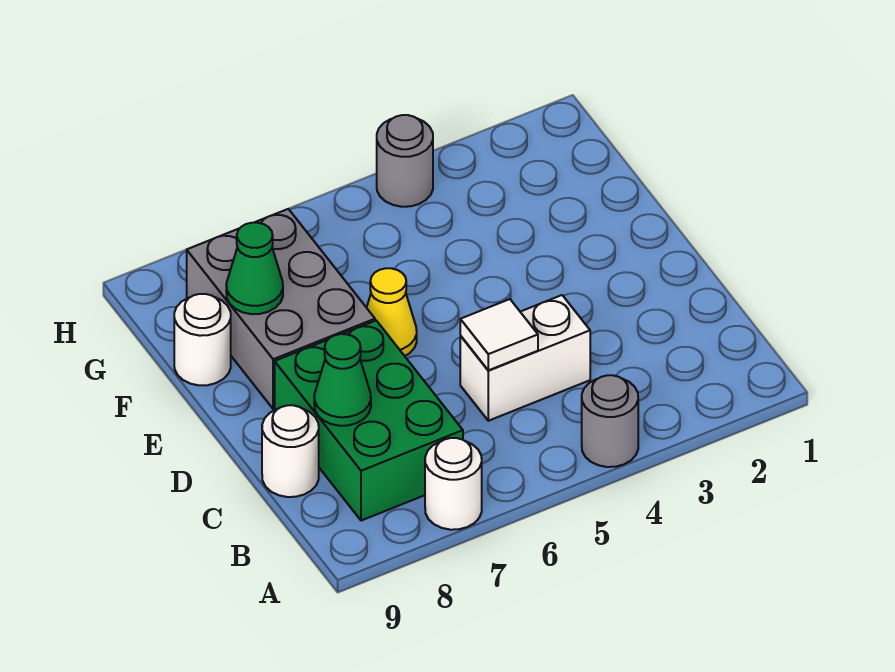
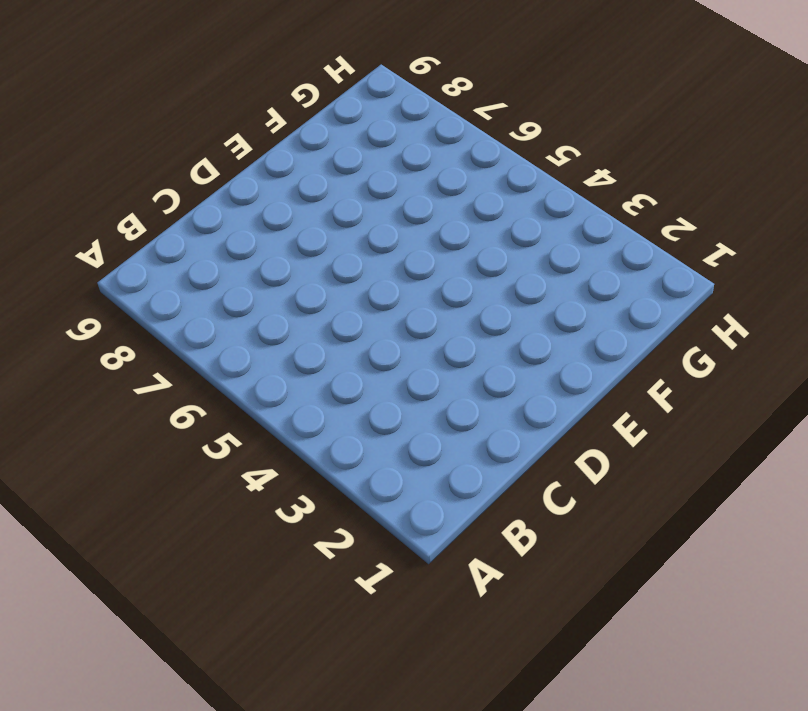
none -> grey 1x1 round brick [582,375,638,467]
none -> white 1x1 round brick [425,438,482,530]
none -> green 2x3 brick [275,321,463,521]

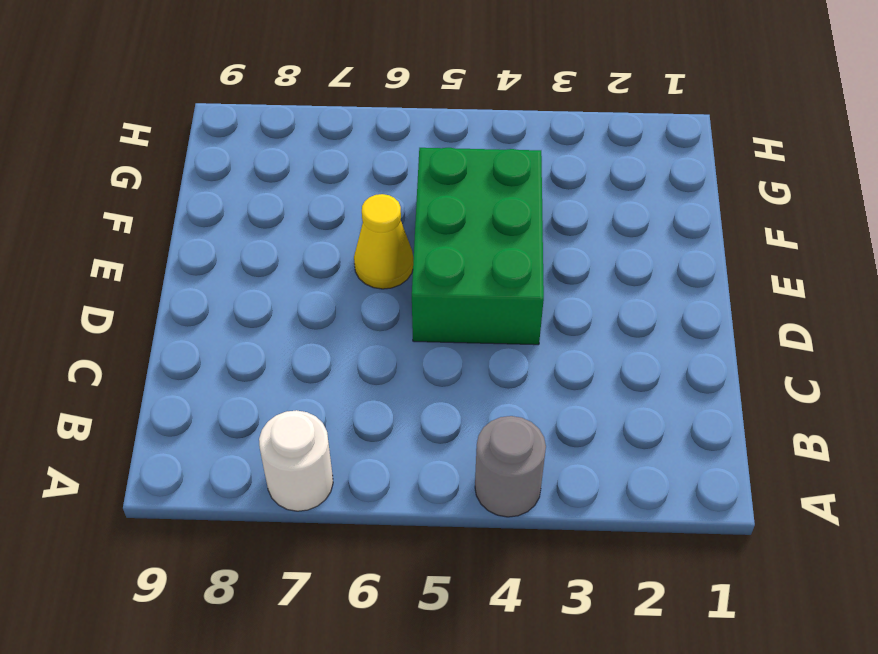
green 2x3 brick [412,148,544,345] -> green 2x3 brick moved to [275,321,463,521]
none -> white 1x2 brick [460,295,590,421]
none -> white 1x1 round brick [262,405,319,497]
none -> grey 2x3 brick [187,209,375,409]

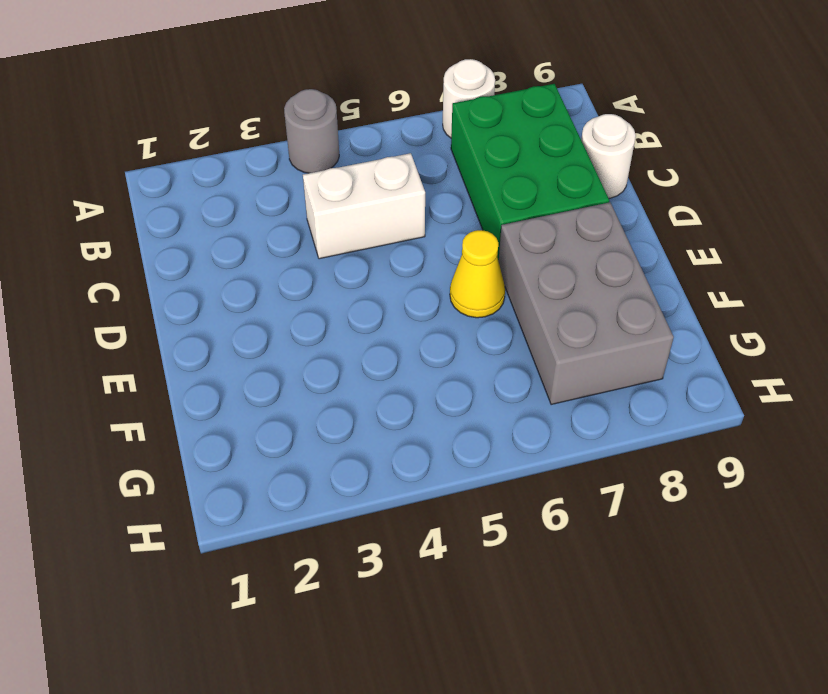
none -> white 1x1 round brick [174,294,231,385]
none -> grey 1x1 round brick [377,115,433,207]
none -> white 1x1 tile [460,299,538,370]

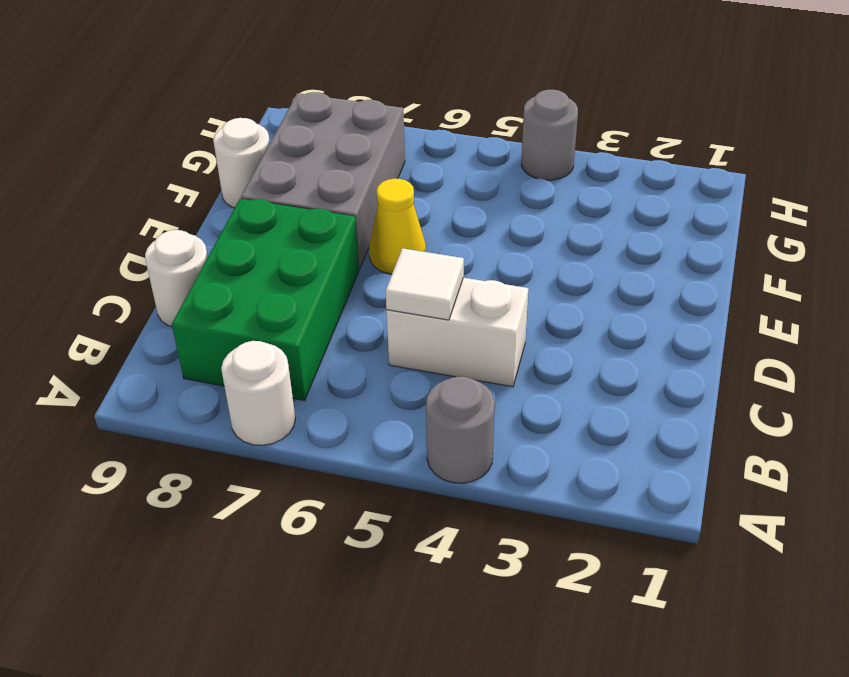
none -> green 1x1 cone [314,334,371,426]
none -> green 1x1 cone [226,222,283,314]

